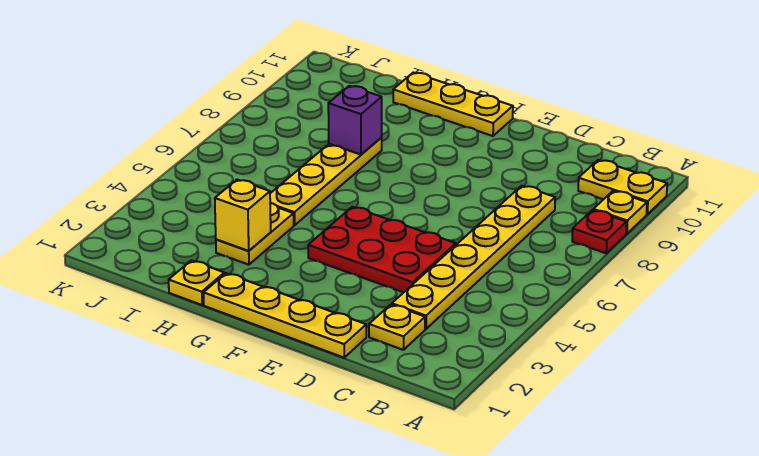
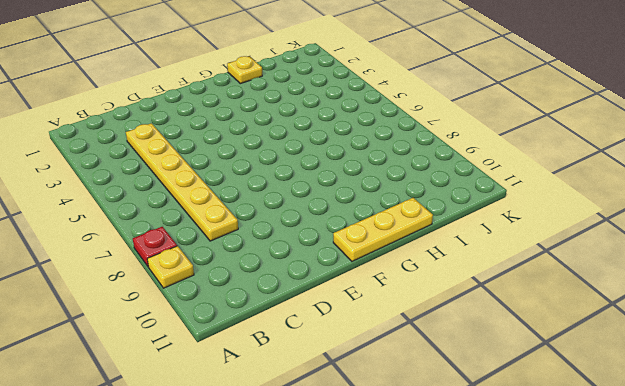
none -> yellow 1x2 plate [578,160,667,214]
none -> yellow 1x1 plate [369,304,425,350]
none -> yellow 1x4 plate [204,273,366,358]

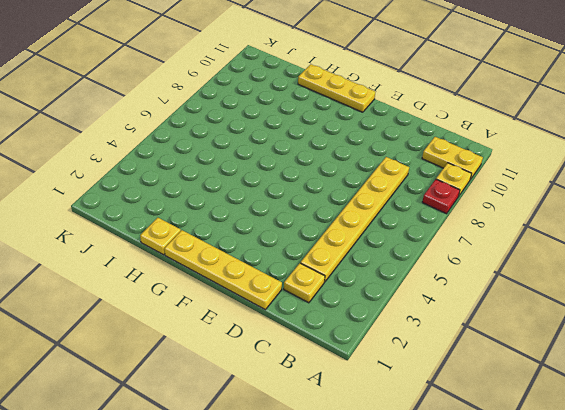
none -> red 2x3 plate [308,207,456,292]
none -> yellow 1x2 plate [216,203,294,265]
none -> yellow 1x4 plate [270,138,382,225]

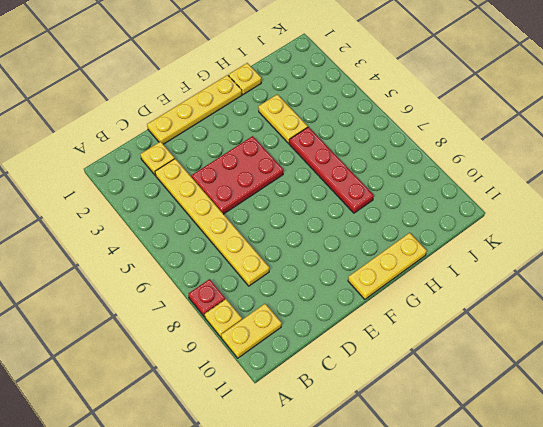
red 1x4 plate [289,127,374,213] -> yellow 1x4 plate [270,138,382,225]
none -> yellow 1x1 brick [215,180,271,251]
none -> purple 1x1 brick [328,86,382,155]

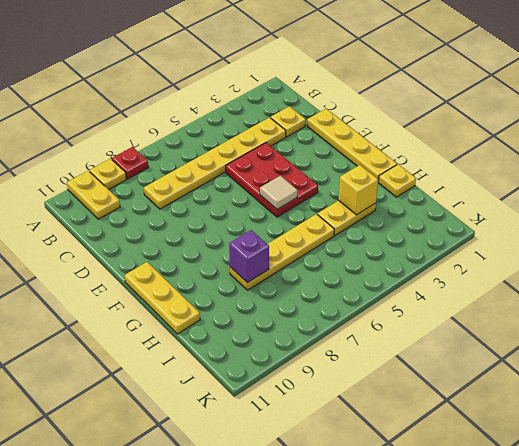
tan 1x1 tile [260,176,298,209] -> none

